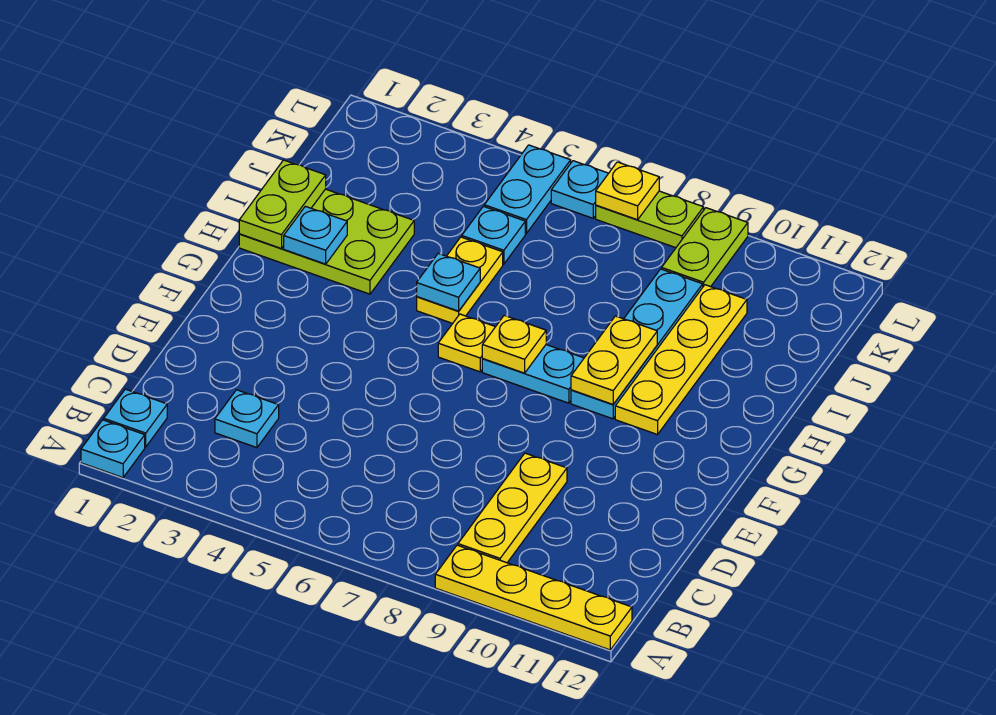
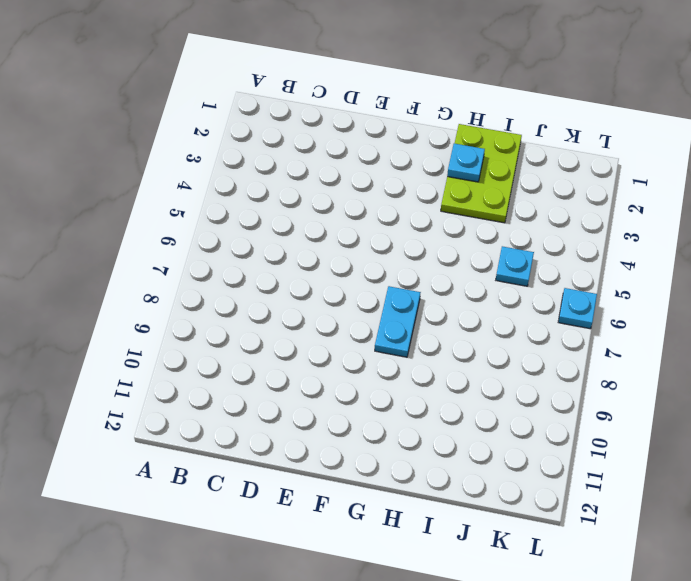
none -> cyan 1x1 plate [81,420,145,478]
none -> yellow 1x4 plate [435,545,632,650]
none -> cyan 1x1 plate [104,389,167,447]

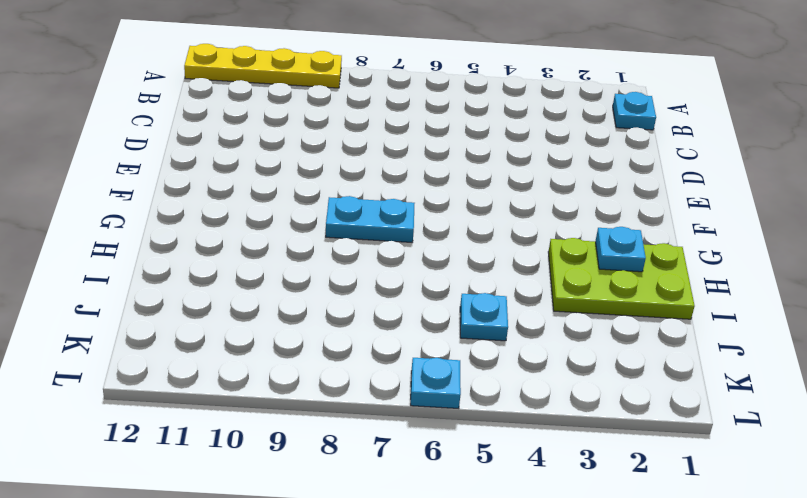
none -> cyan 1x1 plate [81,420,145,478]
none -> yellow 1x3 plate [458,453,567,563]
none -> cyan 1x1 plate [215,390,279,448]

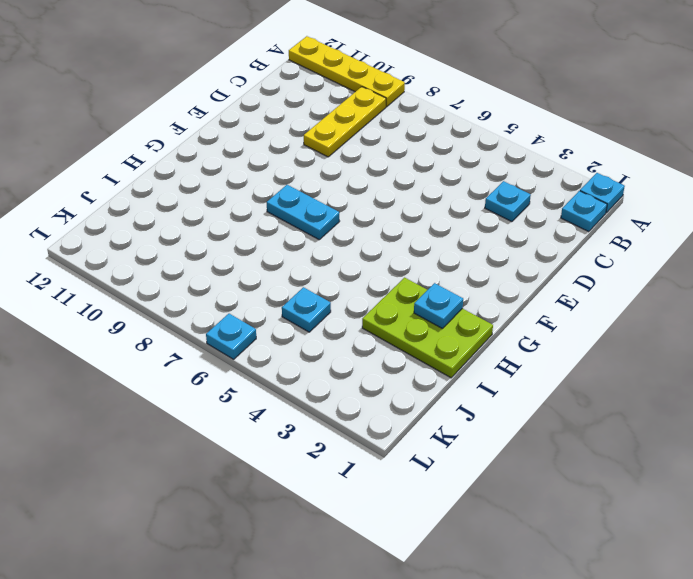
none -> yellow 1x1 plate [438,314,495,372]
none -> cyan 1x4 plate [571,269,703,419]
none -> yellow 1x4 plate [615,285,747,435]

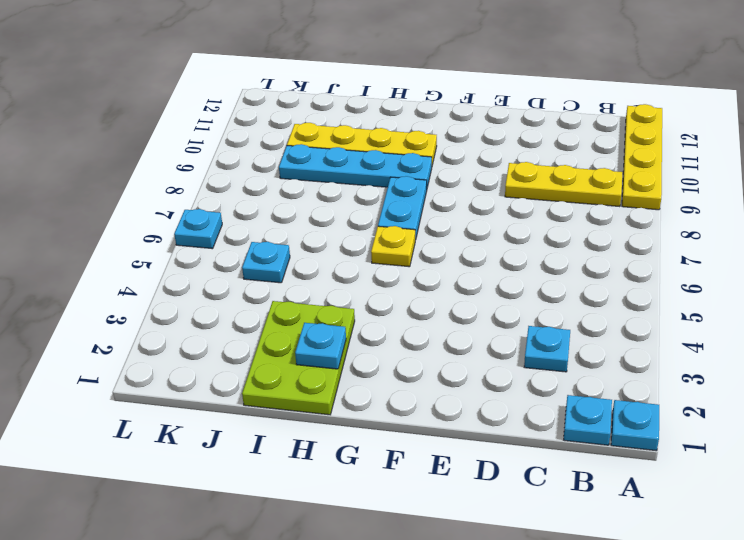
none -> yellow 1x2 plate [417,237,503,323]
none -> cyan 1x2 plate [484,145,571,233]
none -> lime 1x2 plate [662,208,748,287]

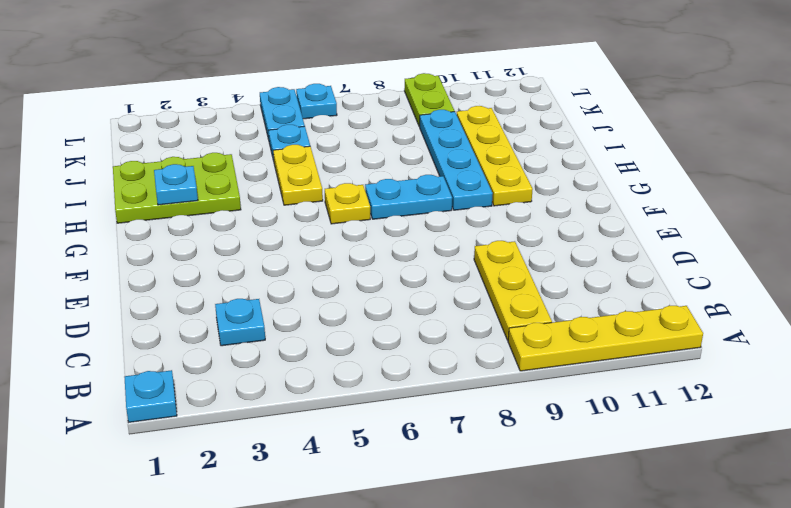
none -> cyan 1x1 plate [104,389,167,447]
none -> lime 1x2 plate [596,191,704,248]
none -> yellow 1x1 plate [482,315,546,373]

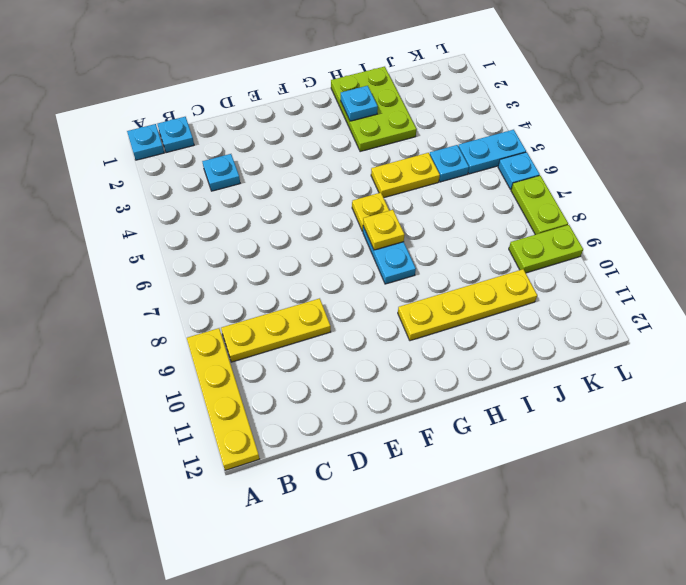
none -> cyan 1x4 plate [571,269,703,419]
none -> yellow 1x2 plate [571,316,657,405]
none -> lime 1x2 plate [239,160,326,249]

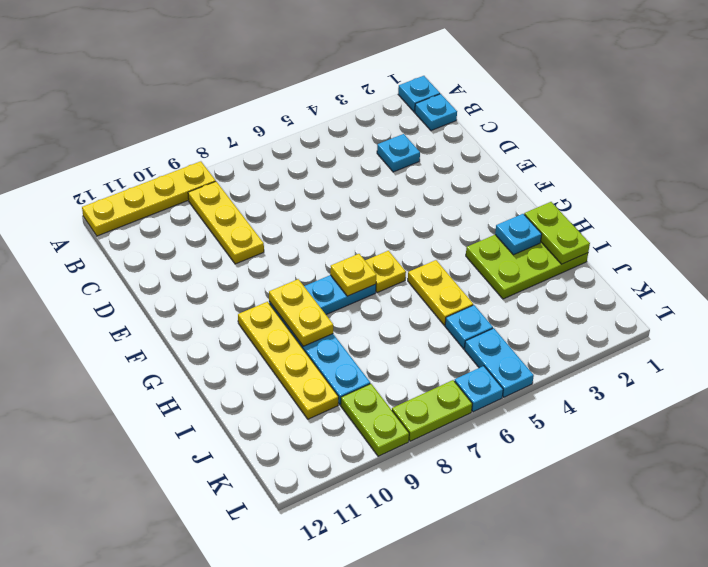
none -> cyan 1x1 plate [417,253,480,311]
none -> yellow 1x1 plate [596,162,659,220]

